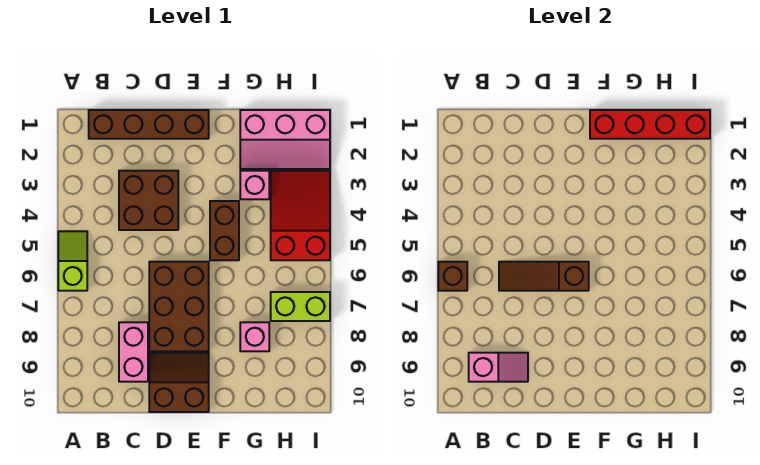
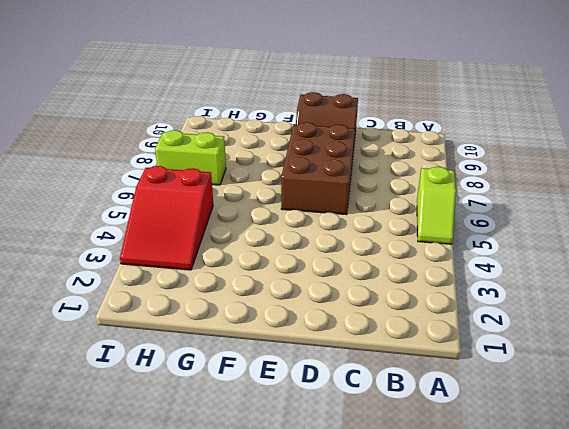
none -> brown 1x4 brick [89,110,209,139]
none -> brown 2x2 brick [119,171,178,230]
none -> pink 1x2 brick [119,322,148,382]

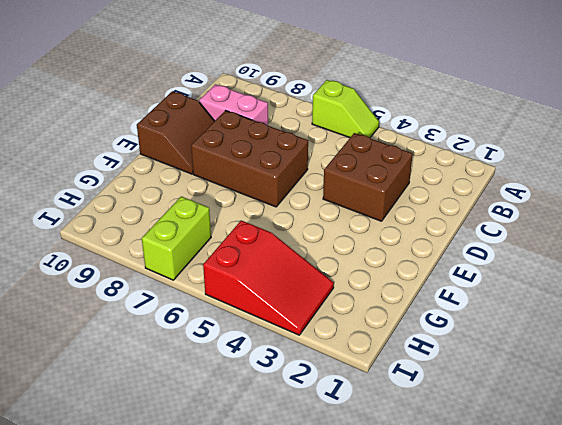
none -> brown 1x4 brick [89,110,209,139]
none -> brown 1x2 brick [210,201,239,260]
none -> pink 2x3 slope [240,110,330,169]

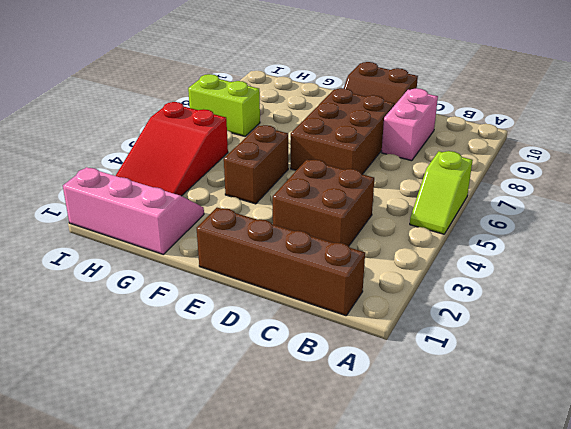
none -> pink 1x1 brick [240,171,269,199]
none -> pink 1x1 brick [240,322,269,351]
none -> brown 1x1 brick [438,262,467,291]

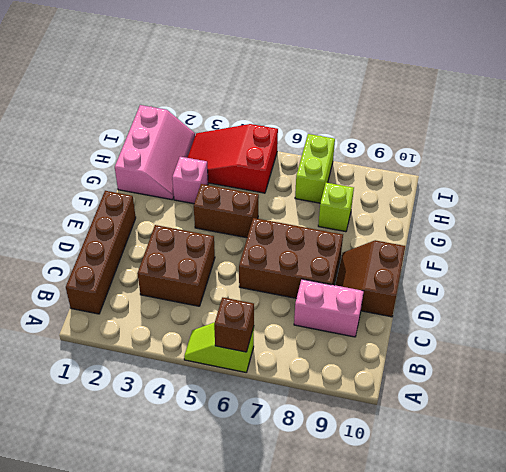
lime 1x1 brick [318,183,354,232] -> pink 1x1 brick [240,322,269,351]
none -> pink 1x2 slope [469,353,528,382]
none -> brown 1x3 slope [499,262,589,291]
none -> red 1x4 brick [590,110,710,139]

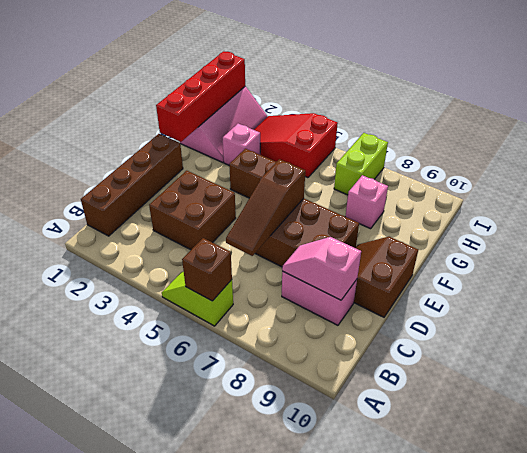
pink 1x2 slope [282,237,361,300] -> pink 1x2 slope turned to [469,353,528,382]

